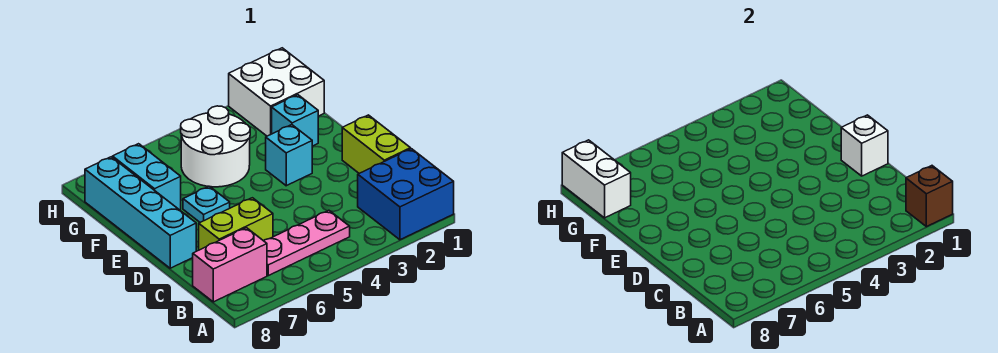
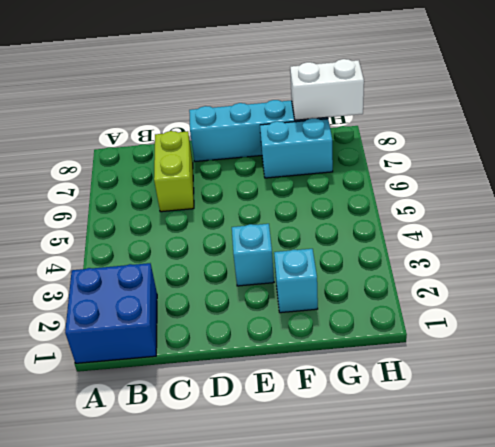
none -> pink 1x3 plate [264,210,350,276]
none -> pink 1x2 brick [193,228,267,302]
none -> lime 1x2 brick [342,115,410,173]

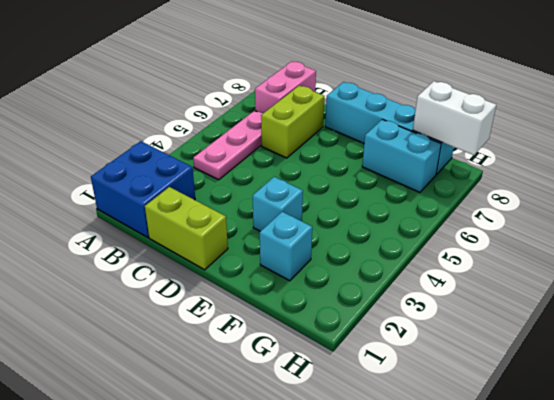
none -> cyan 1x1 plate [183,186,230,222]
none -> white 2x2 round brick [181,106,250,187]
none -> white 2x2 brick [229,48,324,136]

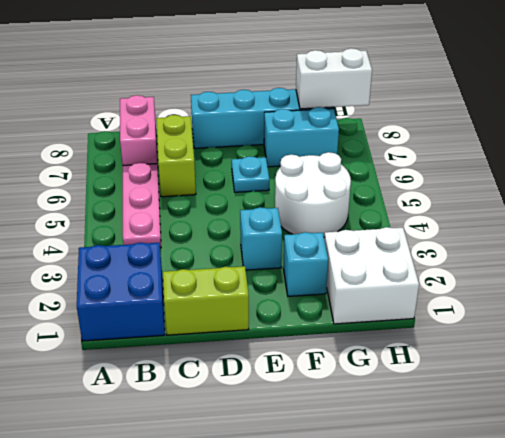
none -> brown 1x1 brick [906,166,953,227]
none -> white 1x1 brick [841,115,888,176]

